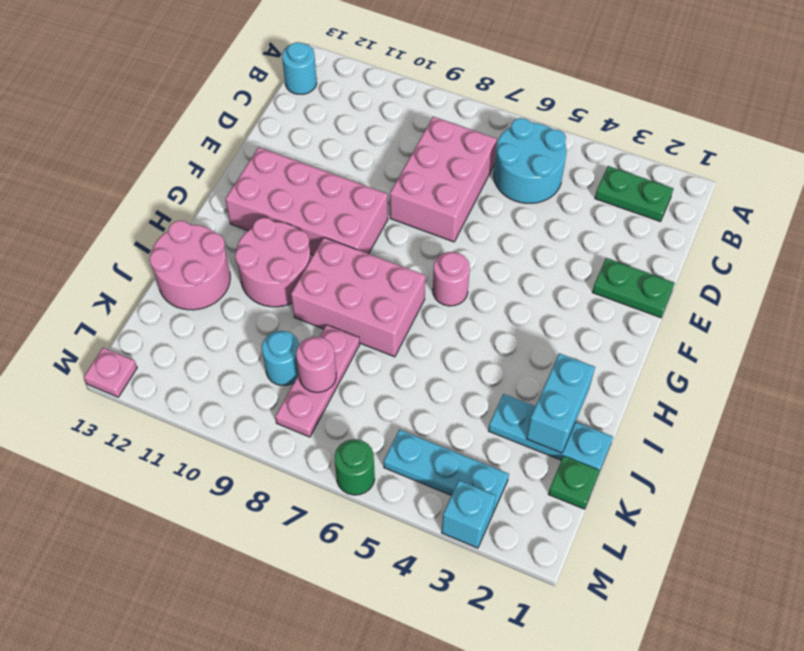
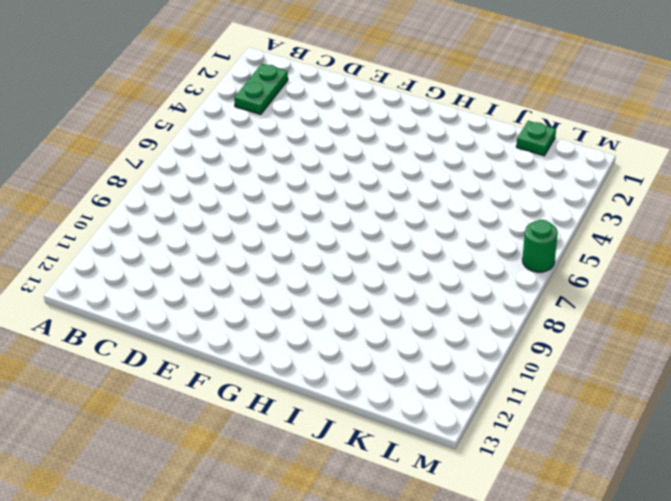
none -> cyan 2x2 round brick [494,118,567,203]
none -> cyan 1x1 round brick [282,42,317,94]
none -> pink 2x3 brick [390,117,497,242]

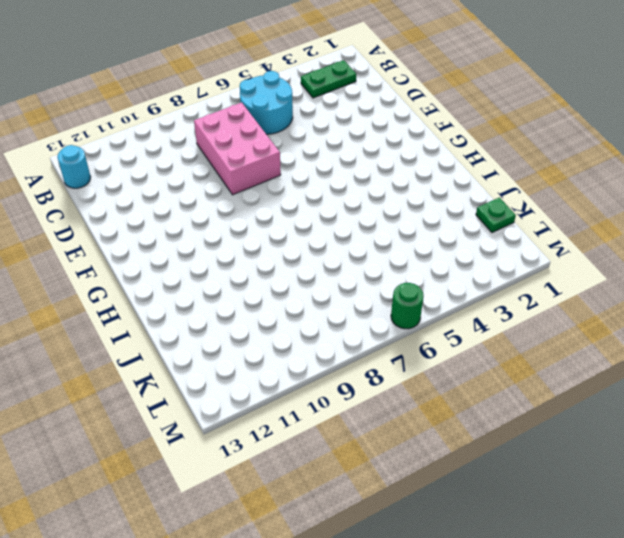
none -> green 1x2 plate [593,258,675,318]
none -> pink 2x4 brick [225,147,388,255]
none -> pink 1x1 round brick [433,252,470,306]

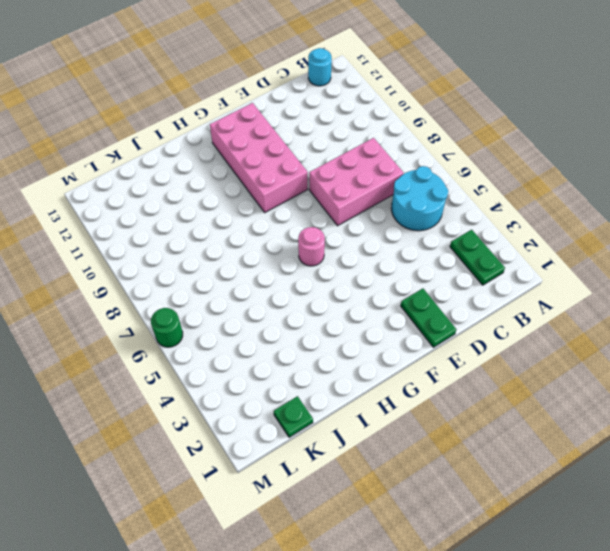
none -> pink 2x3 brick [291,237,425,357]
none -> pink 2x2 round brick [235,218,311,307]
none -> pink 2x2 round brick [149,221,230,310]

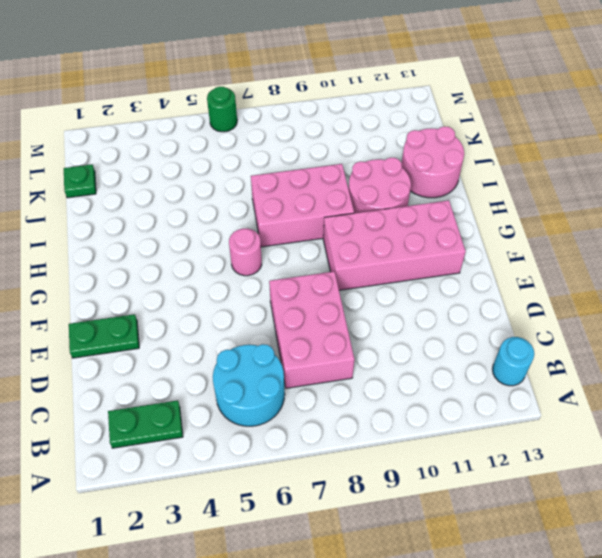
none -> cyan 1x3 plate [488,394,613,472]
none -> pink 1x3 plate [275,325,360,437]
none -> cyan 1x1 round brick [262,331,299,386]

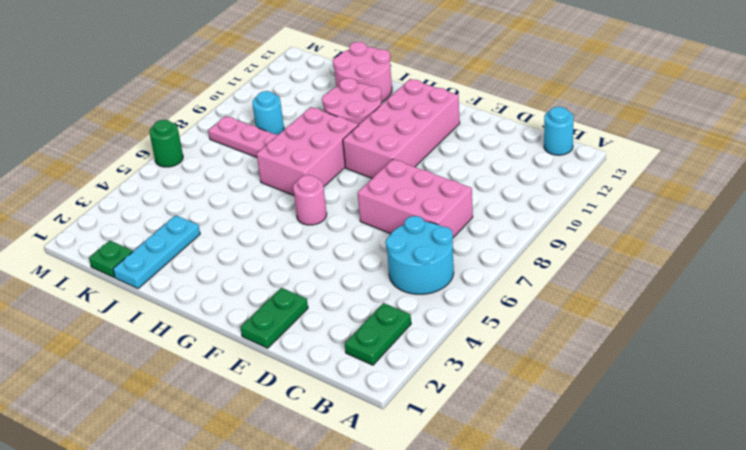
none -> cyan 1x3 plate [384,430,509,513]
none -> cyan 1x1 brick [442,480,496,548]
none -> pink 1x1 plate [84,348,137,397]

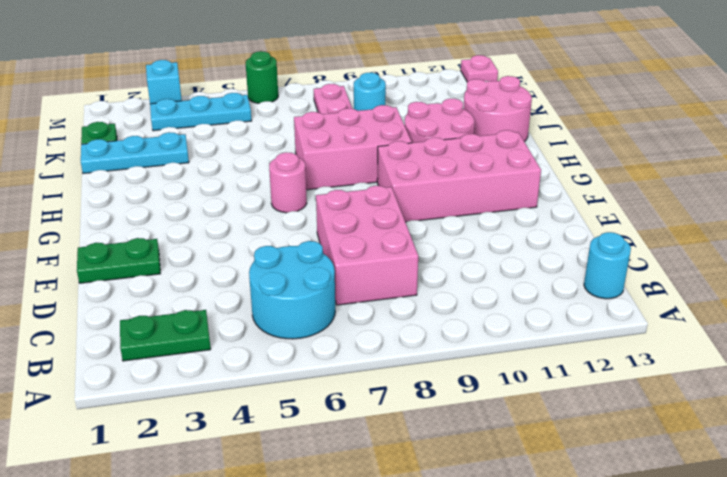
none -> cyan 1x2 brick [527,353,595,453]
none -> pink 1x1 round brick [296,337,336,392]

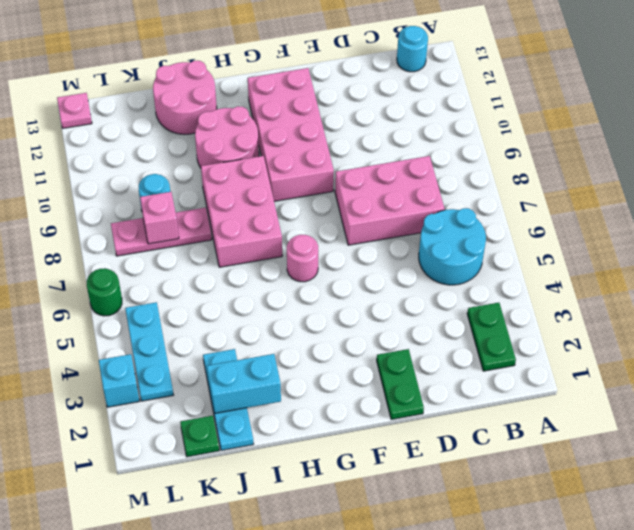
pink 1x1 brick [140,192,179,244] -> pink 1x1 round brick [296,337,336,392]

